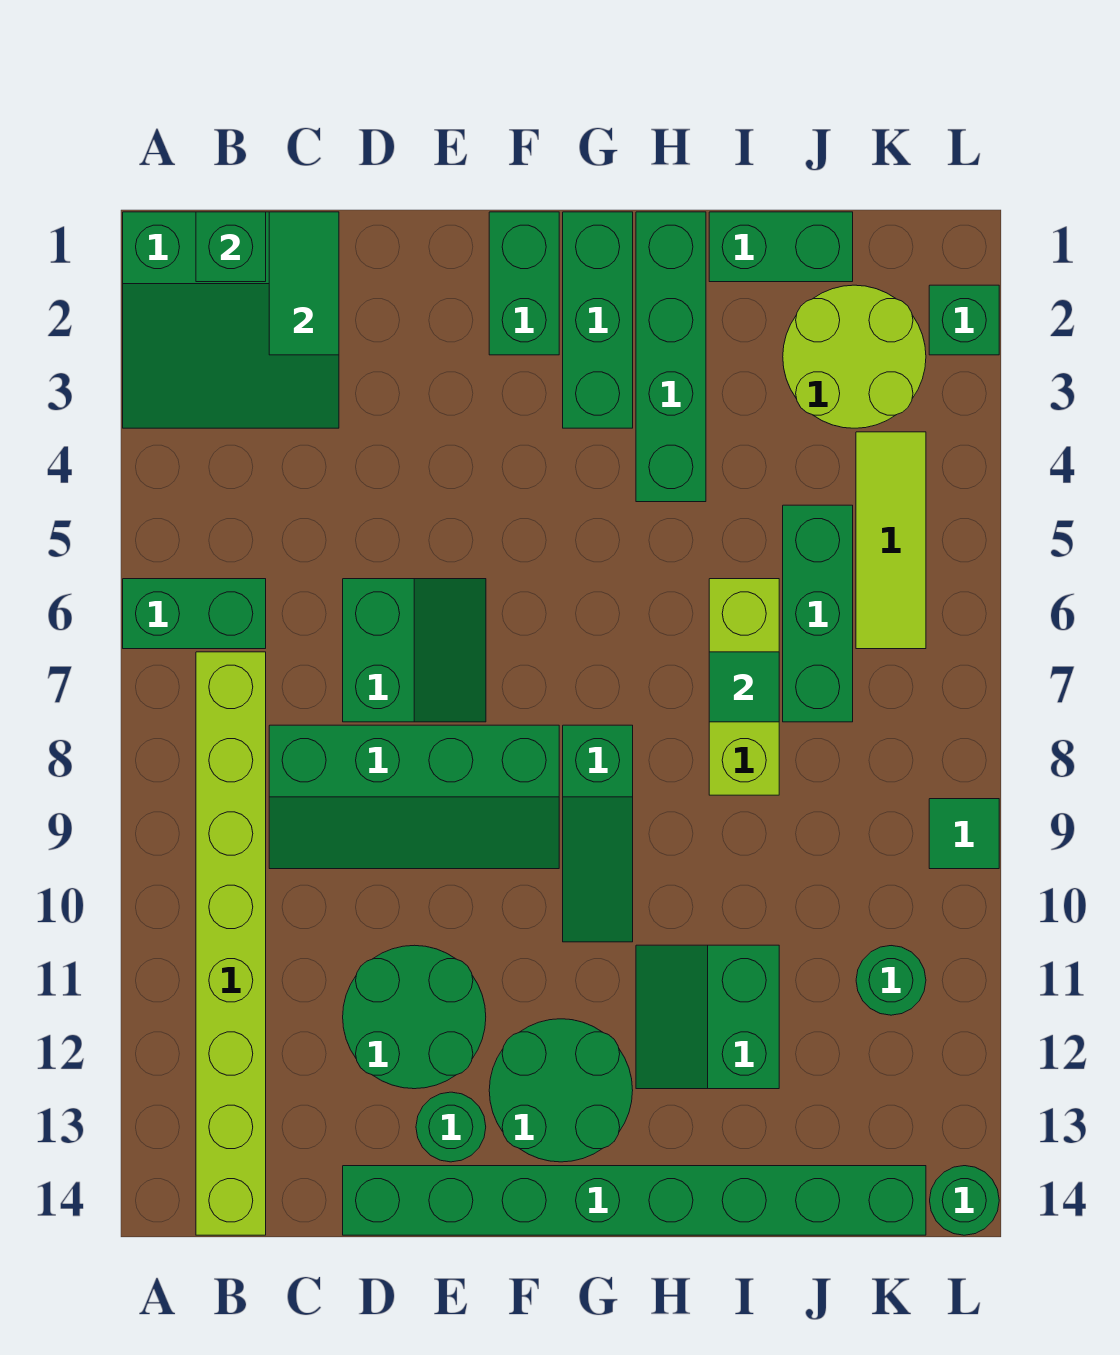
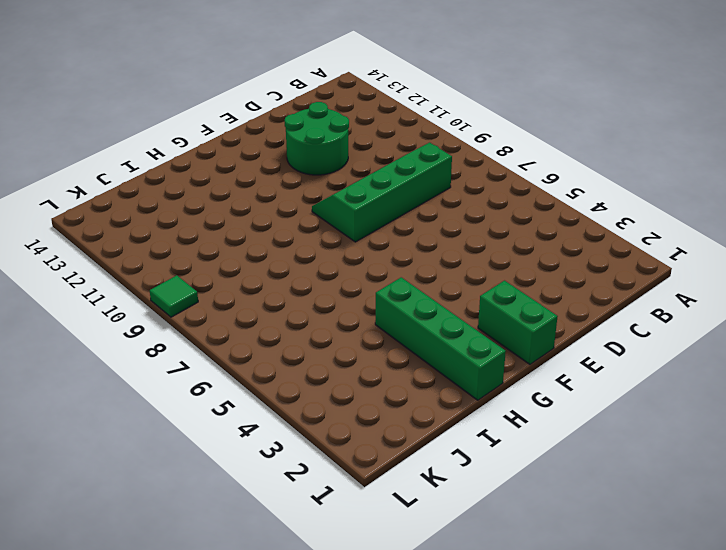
none -> green 3x3 slope [123,212,339,428]
none -> green 1x2 brick [123,579,266,649]
none -> lime 1x8 brick [196,652,266,1235]

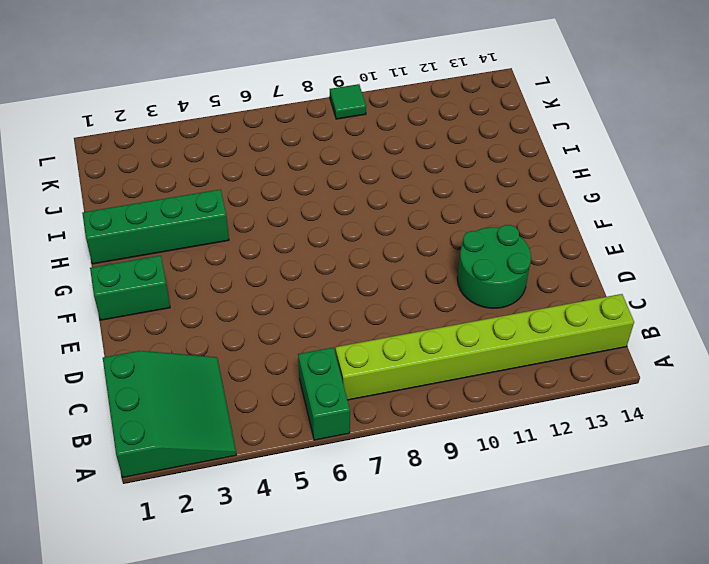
none -> green 2x4 slope [269,725,559,869]
none -> green 2x2 slope [343,579,486,722]
none -> green 1x8 brick [343,1166,926,1235]

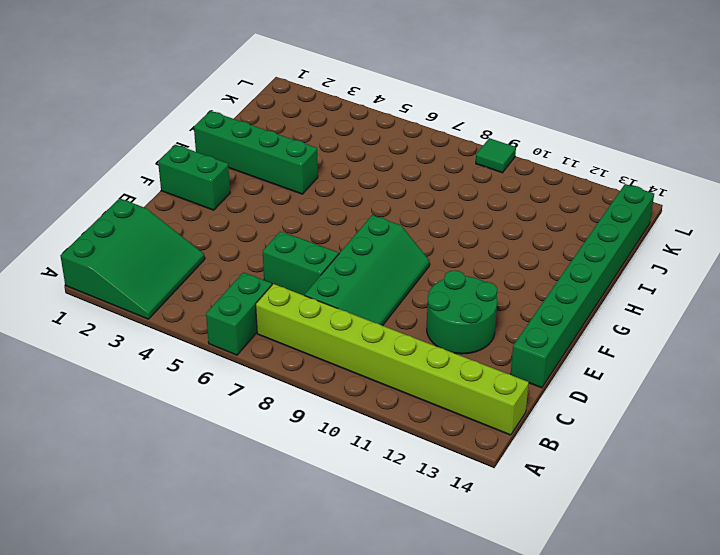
none -> green 1x1 round brick [416,1092,486,1162]
none -> green 2x2 round brick [489,1019,633,1162]
none -> green 1x3 brick [563,212,633,428]

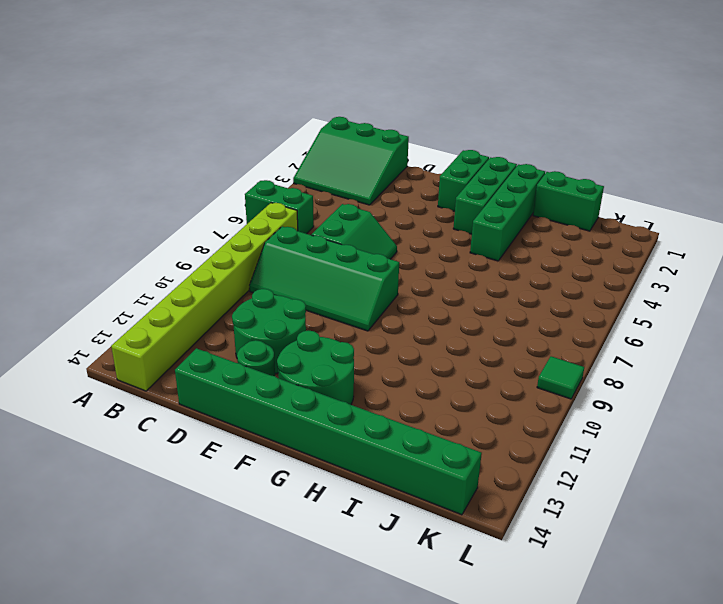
none -> green 1x3 slope [563,725,633,942]
none -> green 2x2 slope [636,945,779,1089]
none -> lime 1x3 brick [709,579,779,795]

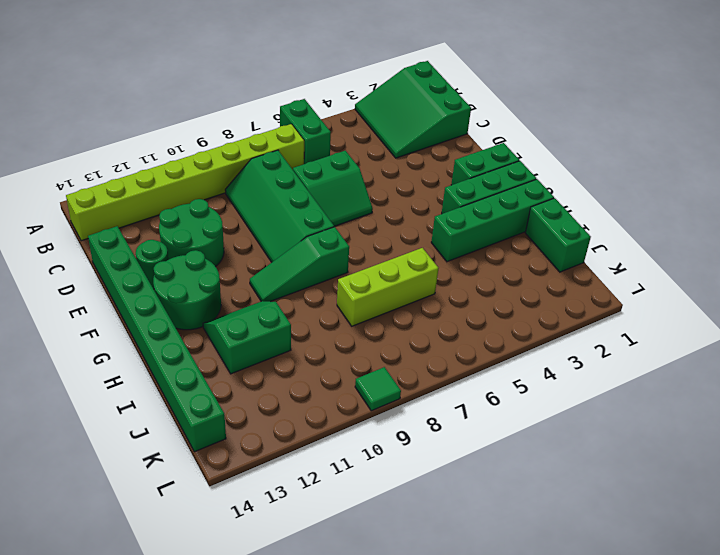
none -> lime 2x2 round brick [783,285,926,428]
none -> green 1x3 brick [783,505,853,722]
none -> lime 1x3 tile [856,432,926,649]

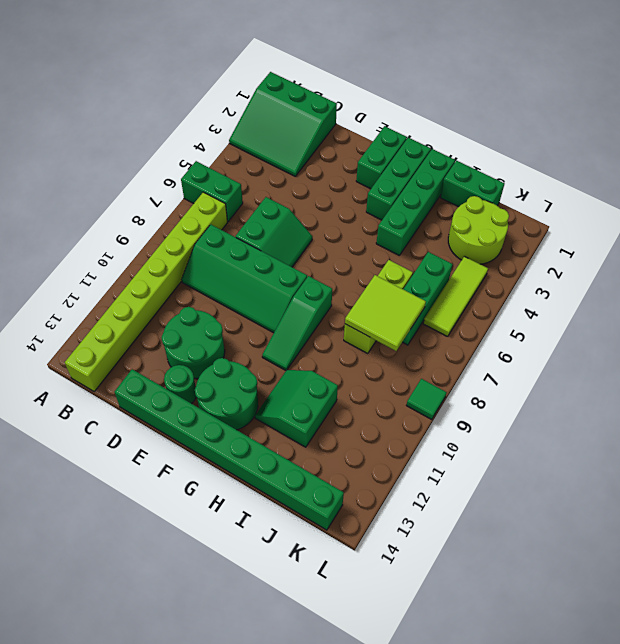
lime 2x2 tile [345,275,426,351] -> green 1x1 tile [709,652,779,722]
none -> green 1x1 round brick [856,946,926,1015]
none -> green 1x1 brick [929,285,999,355]
none -> green 1x1 round brick [930,1166,999,1235]

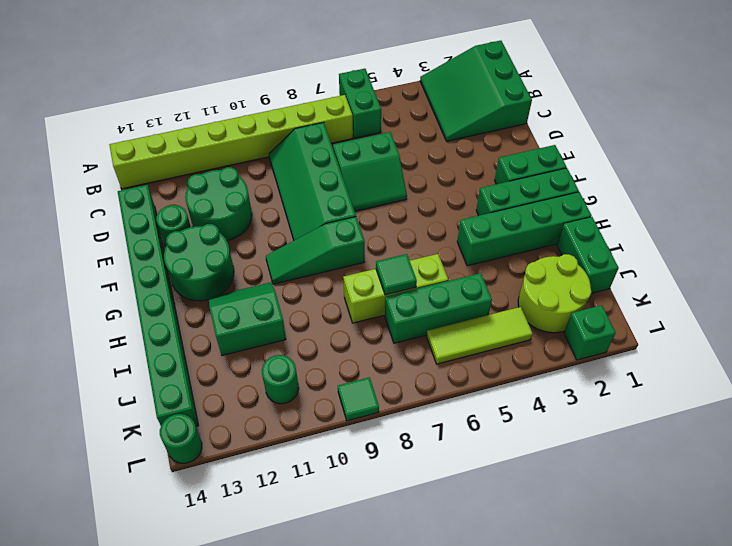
none -> green 1x1 brick [196,212,266,282]
none -> green 1x2 tile [269,212,339,355]

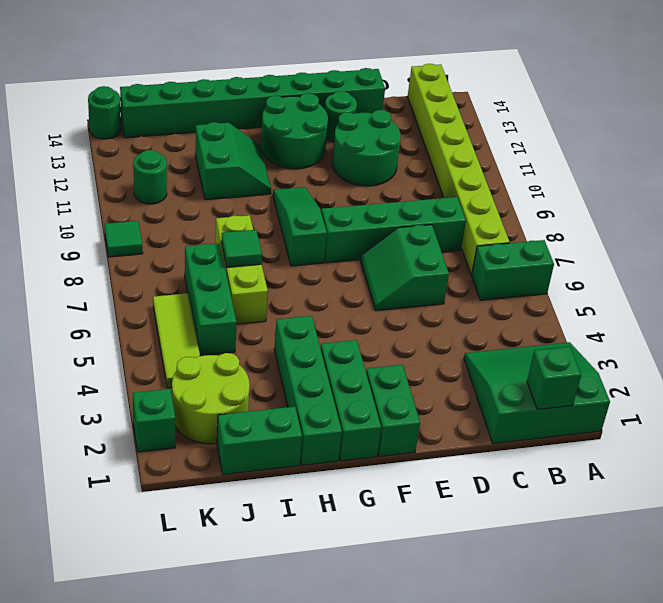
none -> green 1x2 tile [269,212,339,355]

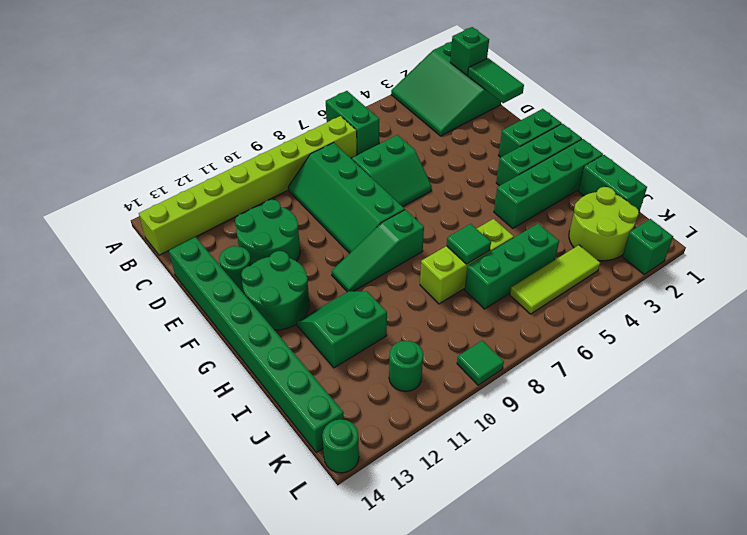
green 1x2 tile [468,58,524,103] -> green 1x2 tile turned to [269,212,339,355]

